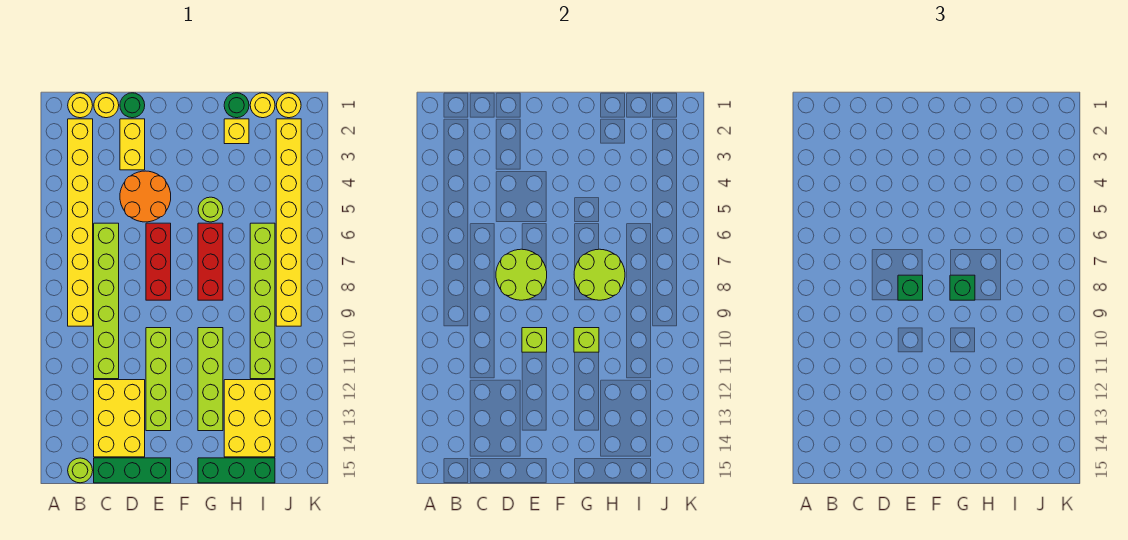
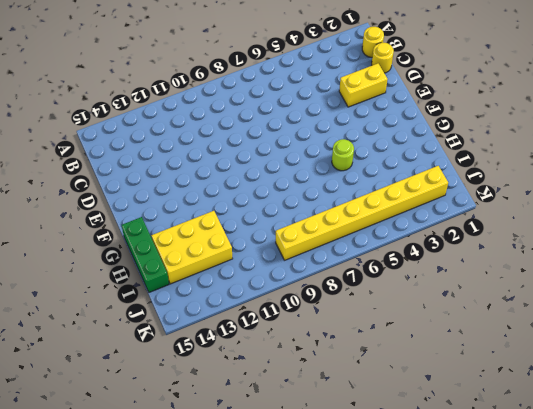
none -> yellow 1x8 brick [68,119,93,326]
none -> lime 1x1 round brick [68,458,93,483]
none -> lime 1x6 brick [94,223,119,379]

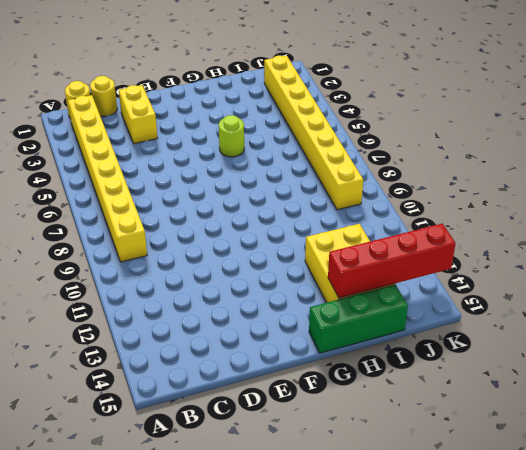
red 1x4 brick [328,223,456,298] -> none
none -> lime 1x1 round brick [68,458,93,483]
none -> lime 1x6 brick [94,223,119,379]
none -> yellow 2x3 brick [94,380,145,457]

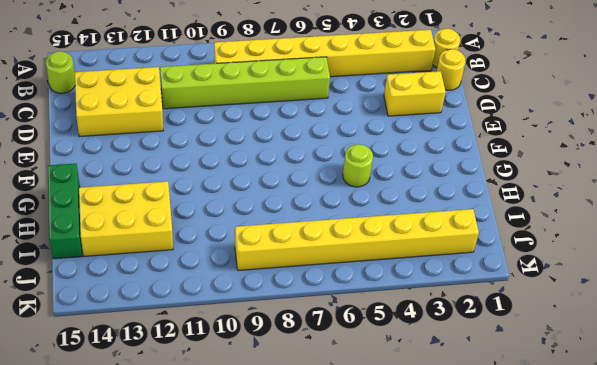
none -> green 1x3 brick [94,458,171,483]
none -> green 1x1 round brick [120,93,145,118]
none -> orange 2x2 round brick [120,171,171,222]

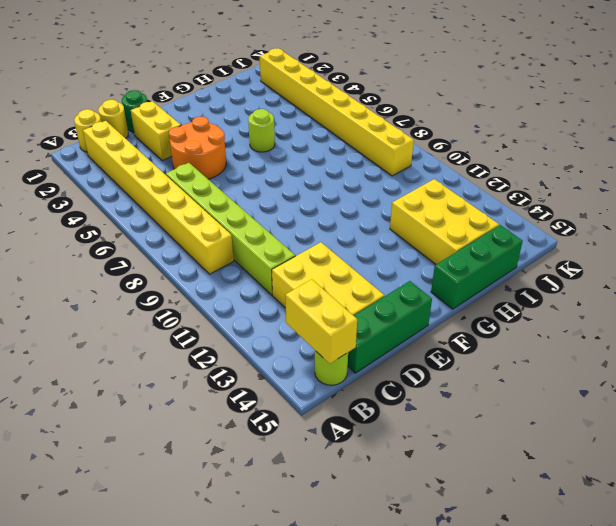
yellow 1x2 brick [285,279,357,364] -> none
none -> red 1x3 brick [146,223,171,300]
none -> lime 1x4 brick [146,328,171,431]
none -> red 1x3 brick [198,223,223,300]

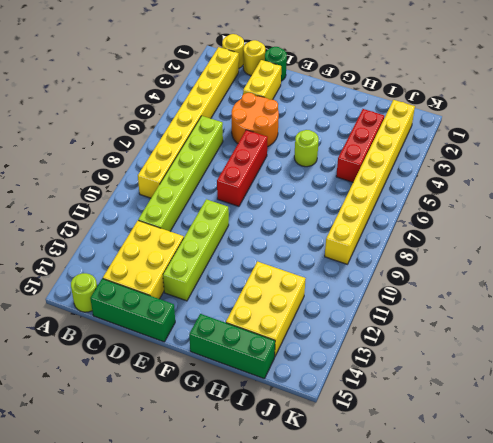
red 1x3 brick [336,109,384,182] -> red 1x3 brick moved to [198,223,223,300]
none -> lime 1x4 brick [198,328,223,431]
none -> green 1x1 round brick [224,93,249,118]
none -> yellow 1x1 brick [224,119,249,144]

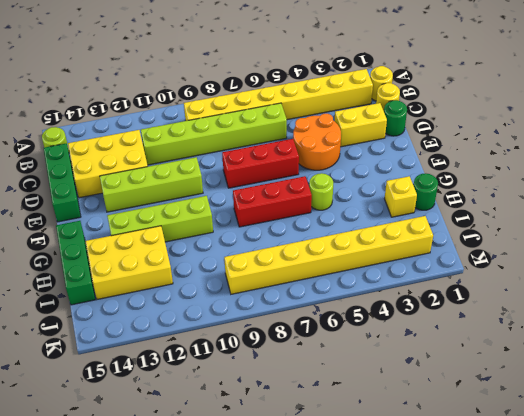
none -> yellow 1x1 round brick [250,93,275,118]
none -> lime 1x6 brick [250,223,275,379]
none -> yellow 1x1 round brick [276,93,301,118]

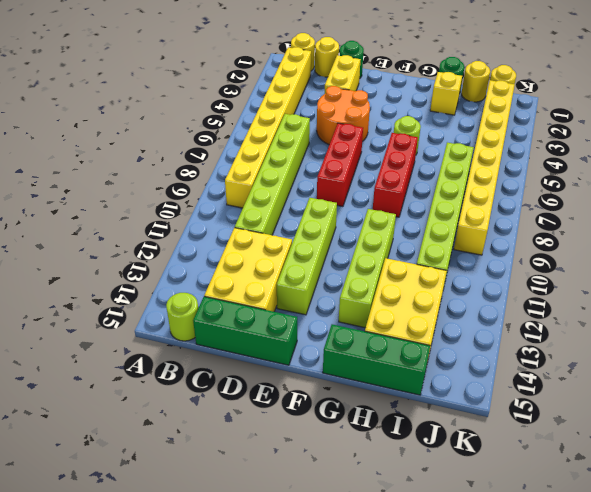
none -> lime 2x2 round brick [496,249,547,300]
none -> lime 1x1 brick [522,328,547,352]
none -> lime 2x2 round brick [574,249,625,300]

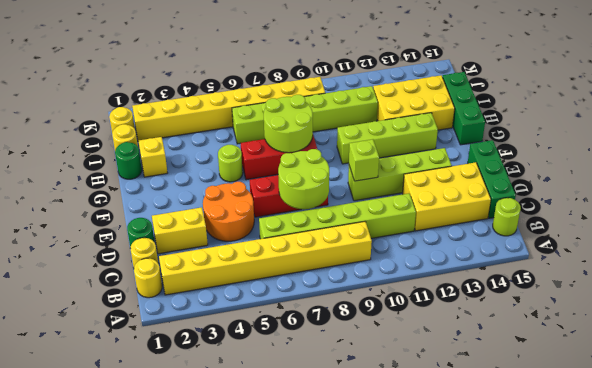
none -> lime 1x1 brick [574,328,599,352]
none -> green 1x1 brick [898,275,923,300]
none -> green 1x1 brick [950,275,975,300]

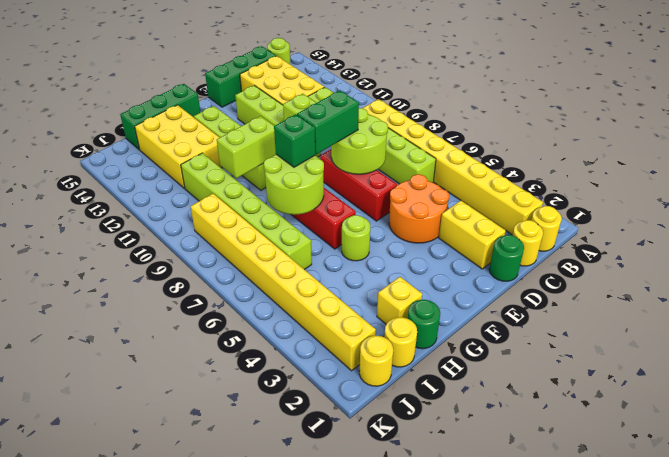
green 1x2 brick [297,90,359,154] -> green 1x1 brick [898,275,923,300]
lime 1x2 brick [217,116,276,178] -> lime 1x1 brick [574,328,599,352]

